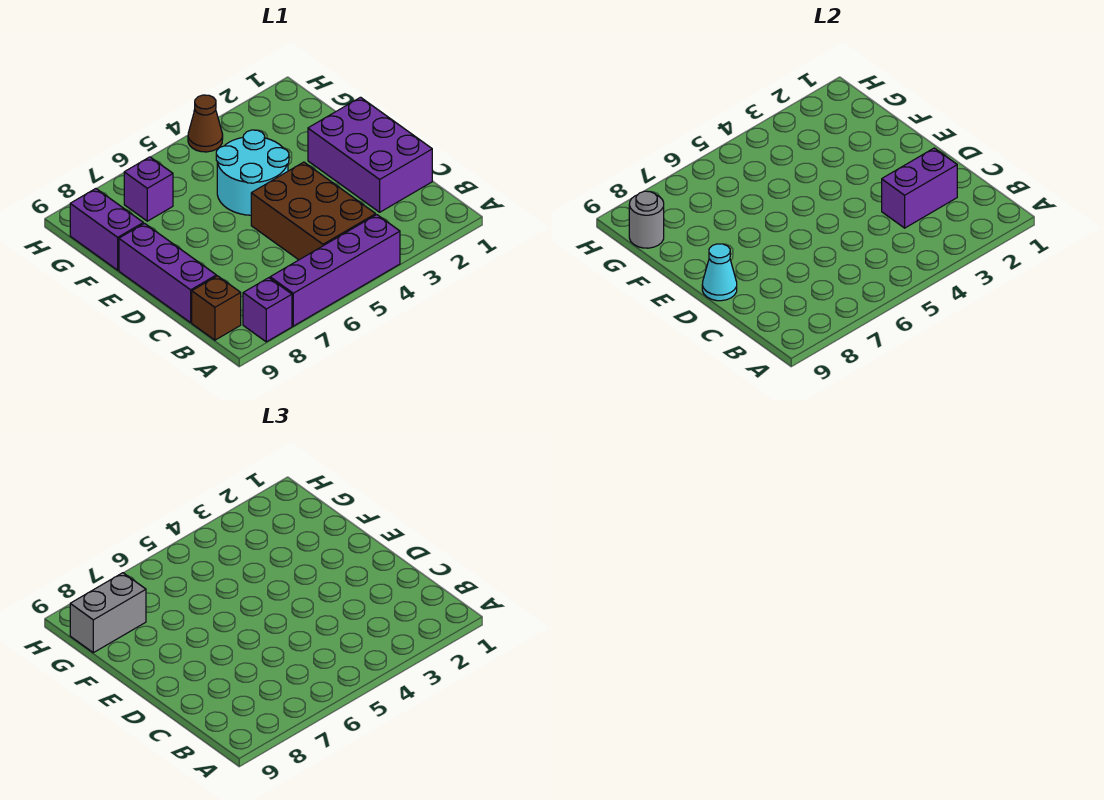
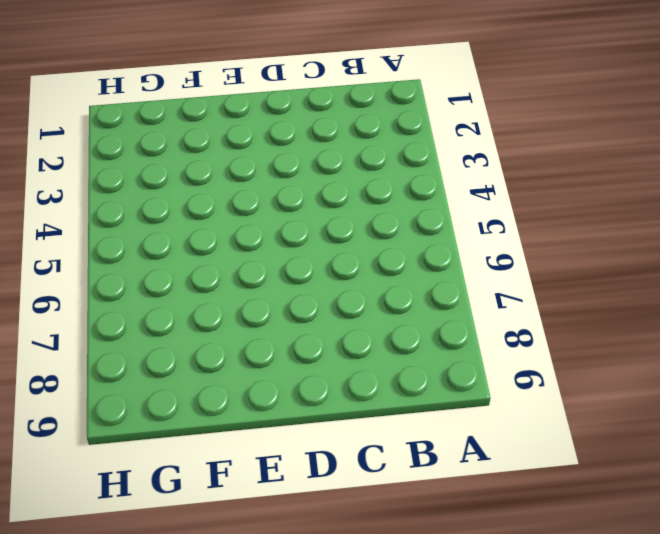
none -> purple 1x4 brick [270,215,400,326]
none -> purple 1x1 brick [243,278,292,342]
none -> brown 2x3 brick [251,162,376,260]

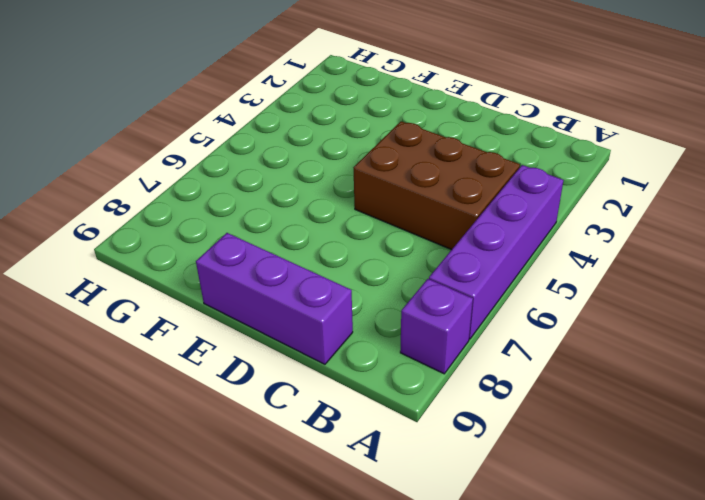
none -> brown 1x1 brick [192,276,241,340]
none -> purple 2x3 brick [308,97,432,212]
none -> cyan 2x2 round brick [216,130,289,215]

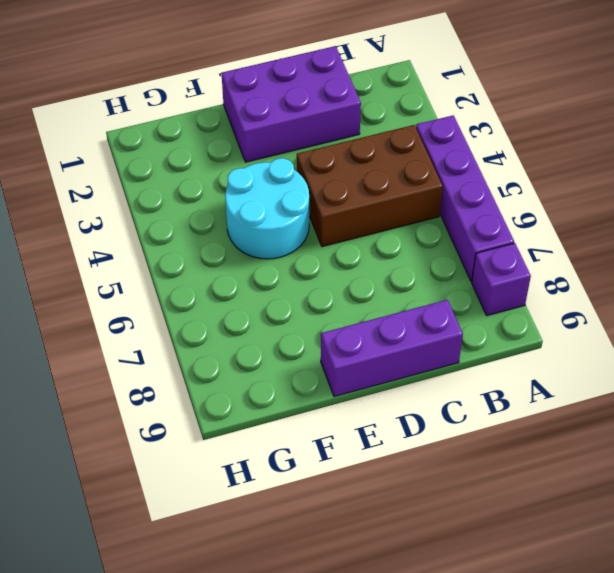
none -> brown 1x1 brick [192,276,241,340]
none -> purple 1x2 brick [70,189,143,270]
none -> purple 1x1 brick [124,157,173,221]

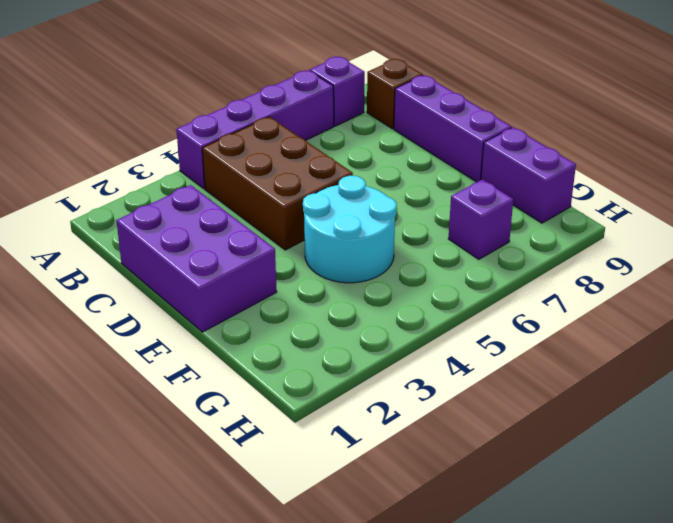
none -> brown 1x1 cone [188,95,223,152]
none -> purple 1x2 brick [882,148,957,228]
none -> cyan 1x1 cone [702,244,737,301]

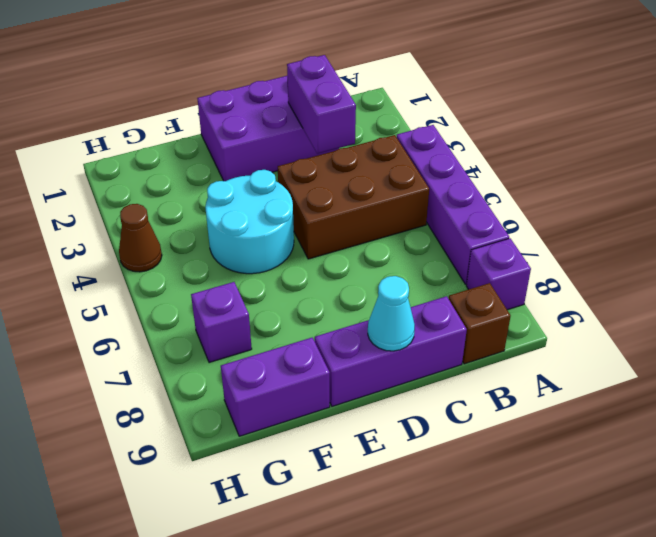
none -> grey 1x1 round brick [629,191,664,248]
none -> grey 1x2 brick [70,573,146,653]

